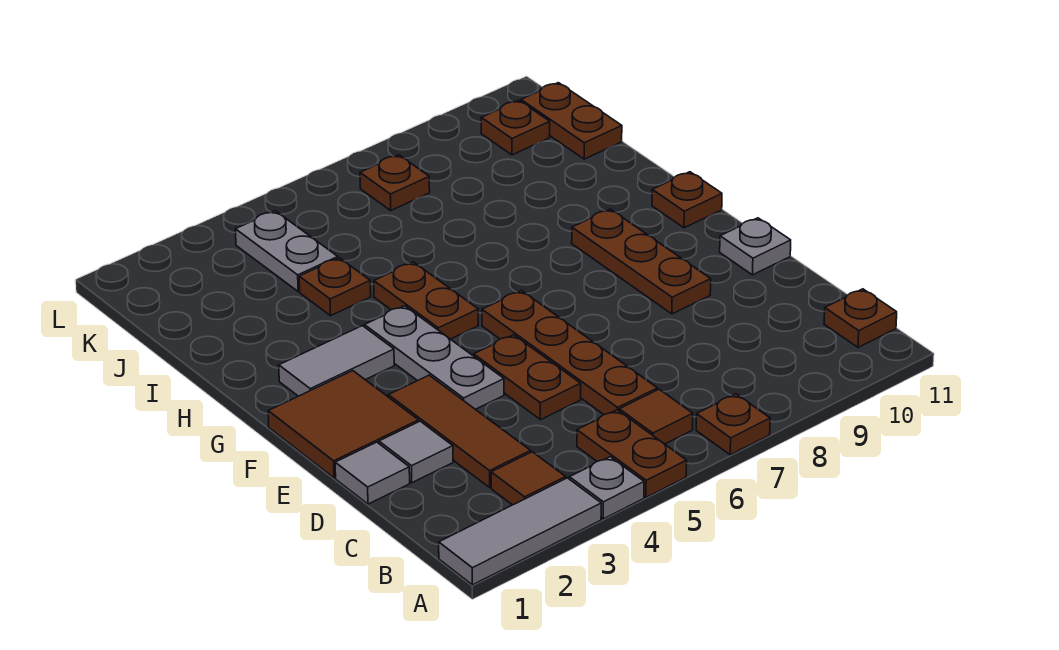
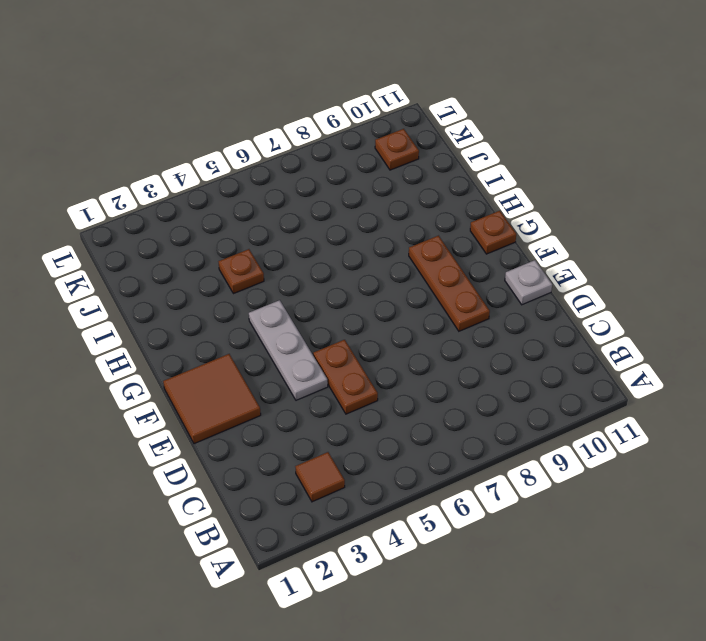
none -> grey 1x3 tile [439,478,601,585]
none -> grey 1x1 plate [569,457,644,519]
none -> brown 1x2 plate [577,410,687,497]

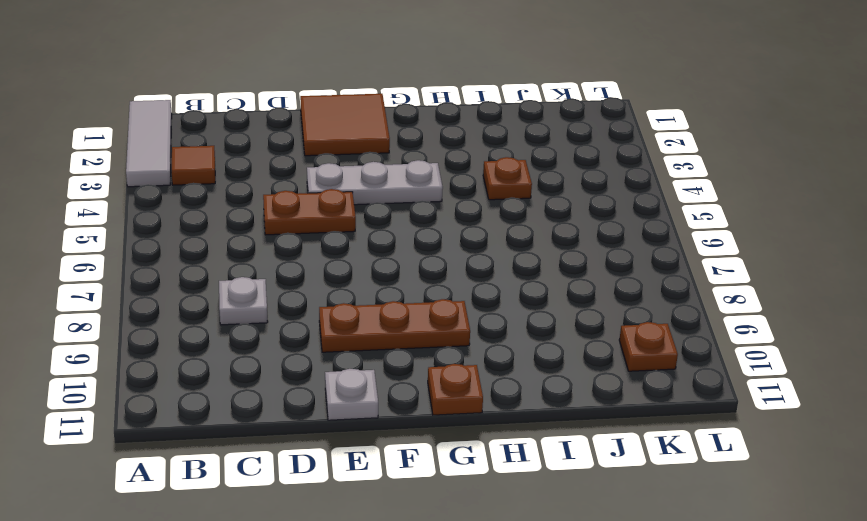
grey 1x1 plate [219,277,268,325] -> grey 1x1 plate moved to [569,457,644,519]
none -> brown 1x2 plate [577,410,687,497]
none -> brown 1x1 plate [696,394,770,455]
none -> brown 1x1 tile [619,389,693,444]

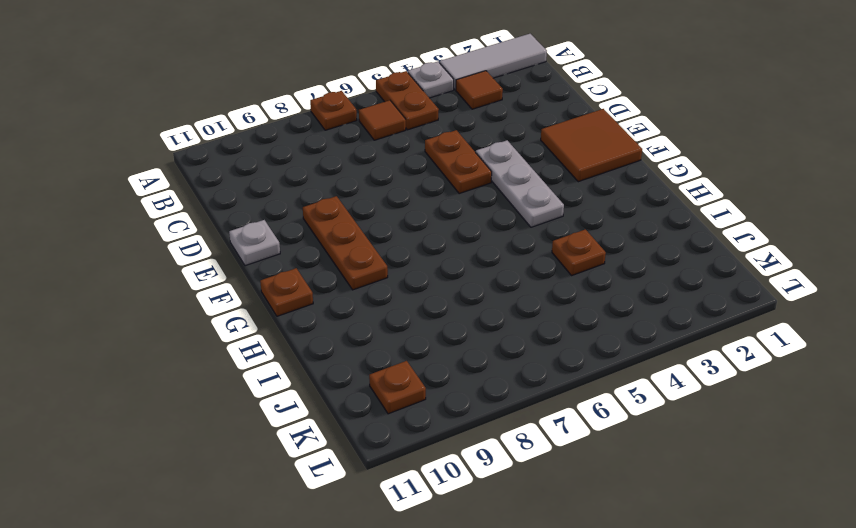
none -> brown 1x1 plate [824,289,897,347]
none -> brown 1x3 tile [388,375,531,487]
none -> brown 1x4 plate [482,291,657,415]

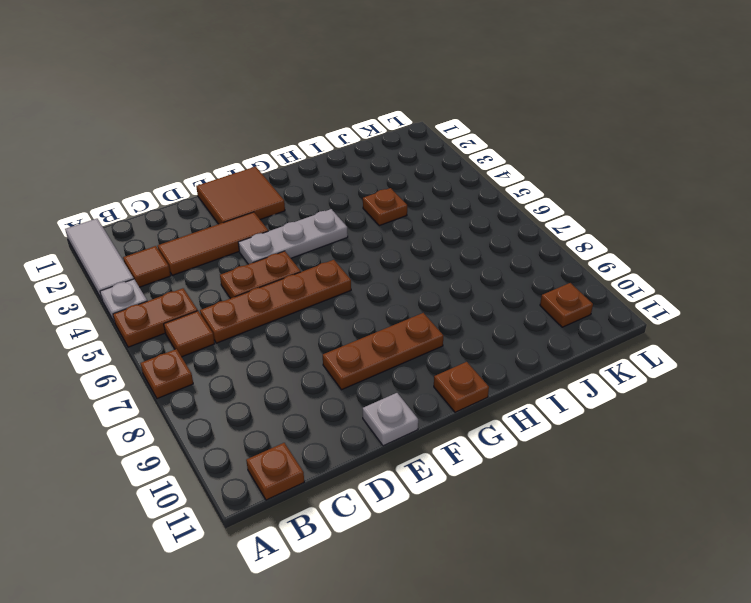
none -> grey 1x1 tile [335,442,410,504]
none -> grey 1x1 tile [379,421,453,483]
none -> grey 1x2 tile [279,326,394,396]

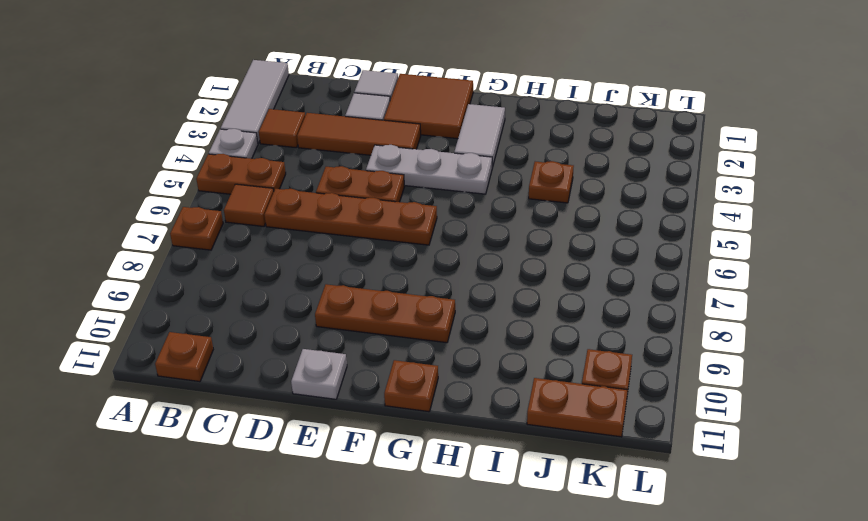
none -> brown 1x2 plate [374,262,478,339]
none -> grey 1x2 plate [235,211,338,291]
none -> brown 1x1 plate [360,155,430,210]

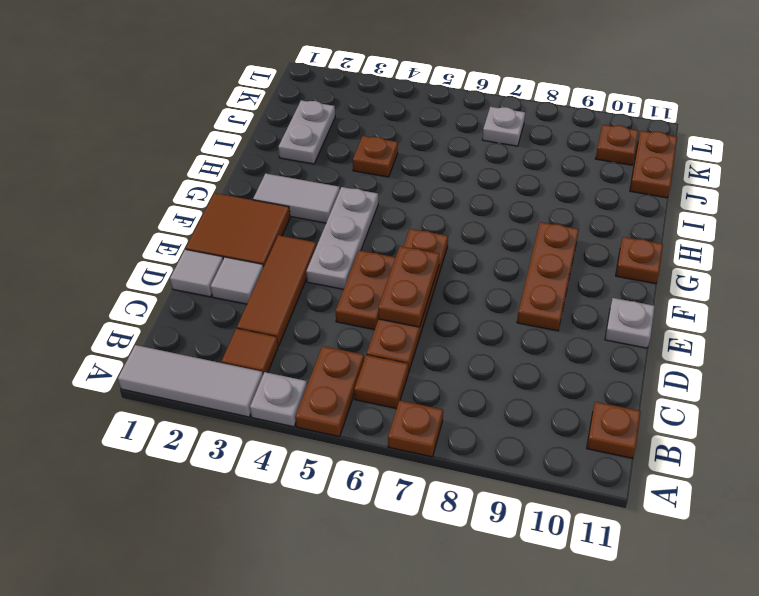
brown 1x2 plate [378,246,440,327] -> brown 1x2 plate moved to [374,262,478,339]
grey 1x2 plate [278,100,335,164] -> grey 1x2 plate moved to [235,211,338,291]
grey 1x1 plate [482,107,525,146] -> brown 1x1 plate [360,155,430,210]

